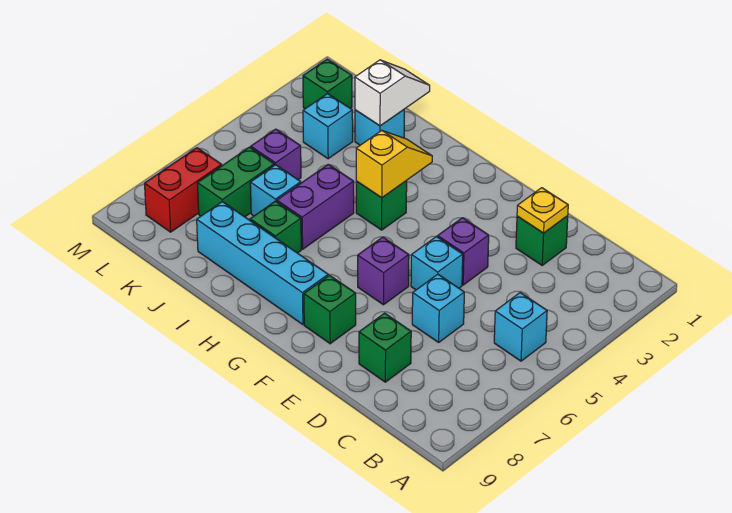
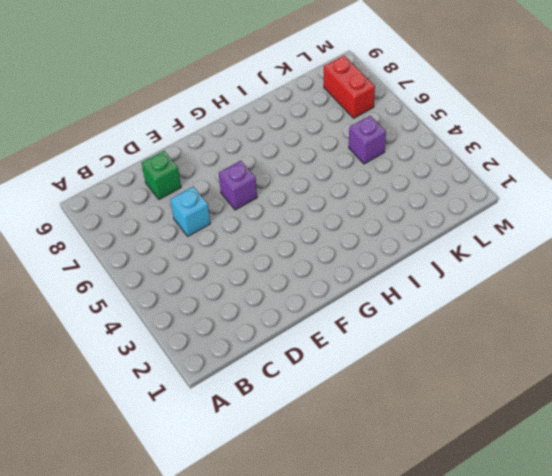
none -> cyan 1x1 brick [494,293,547,361]
none -> green 1x1 brick [516,216,568,265]
none -> purple 1x1 brick [438,218,489,285]

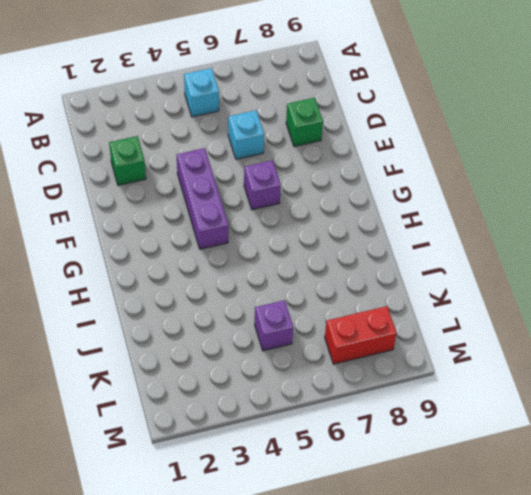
purple 1x3 brick [177,148,228,249] -> purple 1x1 brick [438,218,489,285]
none -> cyan 1x1 brick [411,237,463,290]
none -> green 1x1 brick [304,275,356,344]
none -> cyan 1x4 brick [197,202,328,325]

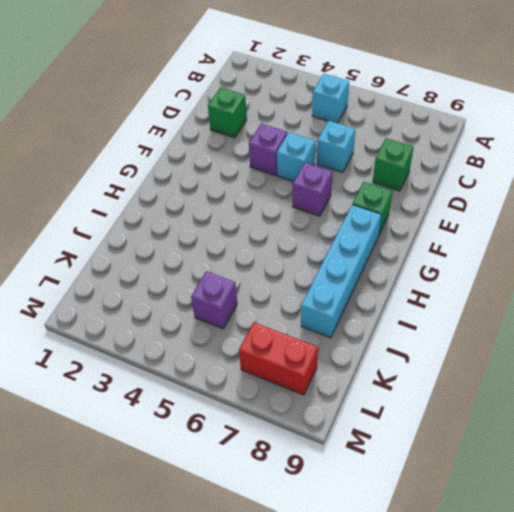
none -> green 1x1 brick [356,181,407,230]
none -> purple 1x2 brick [277,164,354,249]
none -> green 1x1 brick [250,201,301,253]

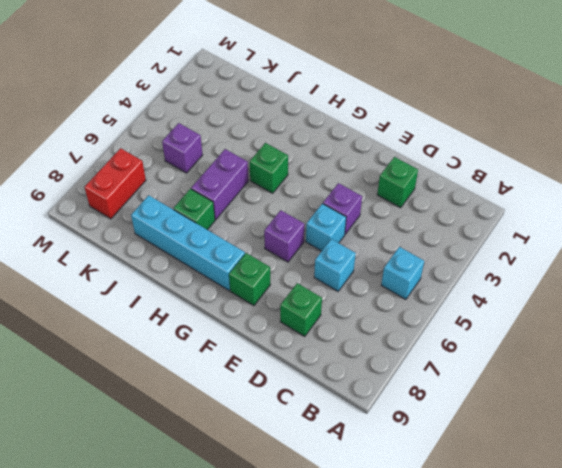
none -> cyan 1x1 brick [355,110,404,145]
none -> cyan 1x1 brick [250,165,301,216]
none -> cyan 1x1 brick [303,94,353,159]

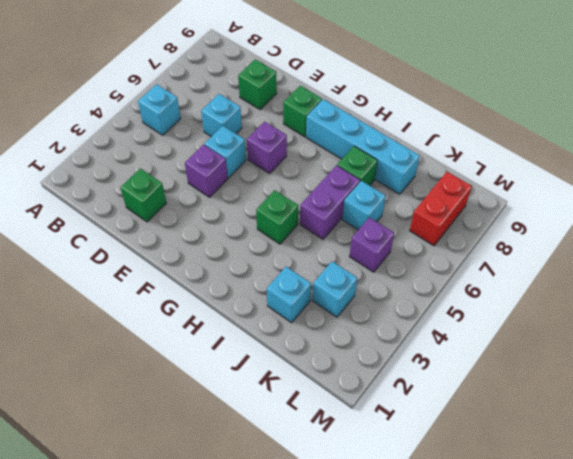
none -> green 1x2 brick [197,147,274,217]
none -> green 1x1 brick [303,59,352,109]
none -> yellow 1x1 plate [517,188,568,233]

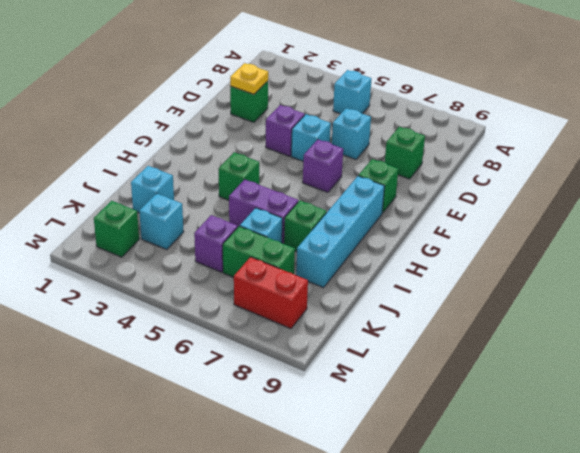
none -> yellow 1x2 slope [356,130,432,198]
none -> white 1x2 slope [355,60,430,126]

